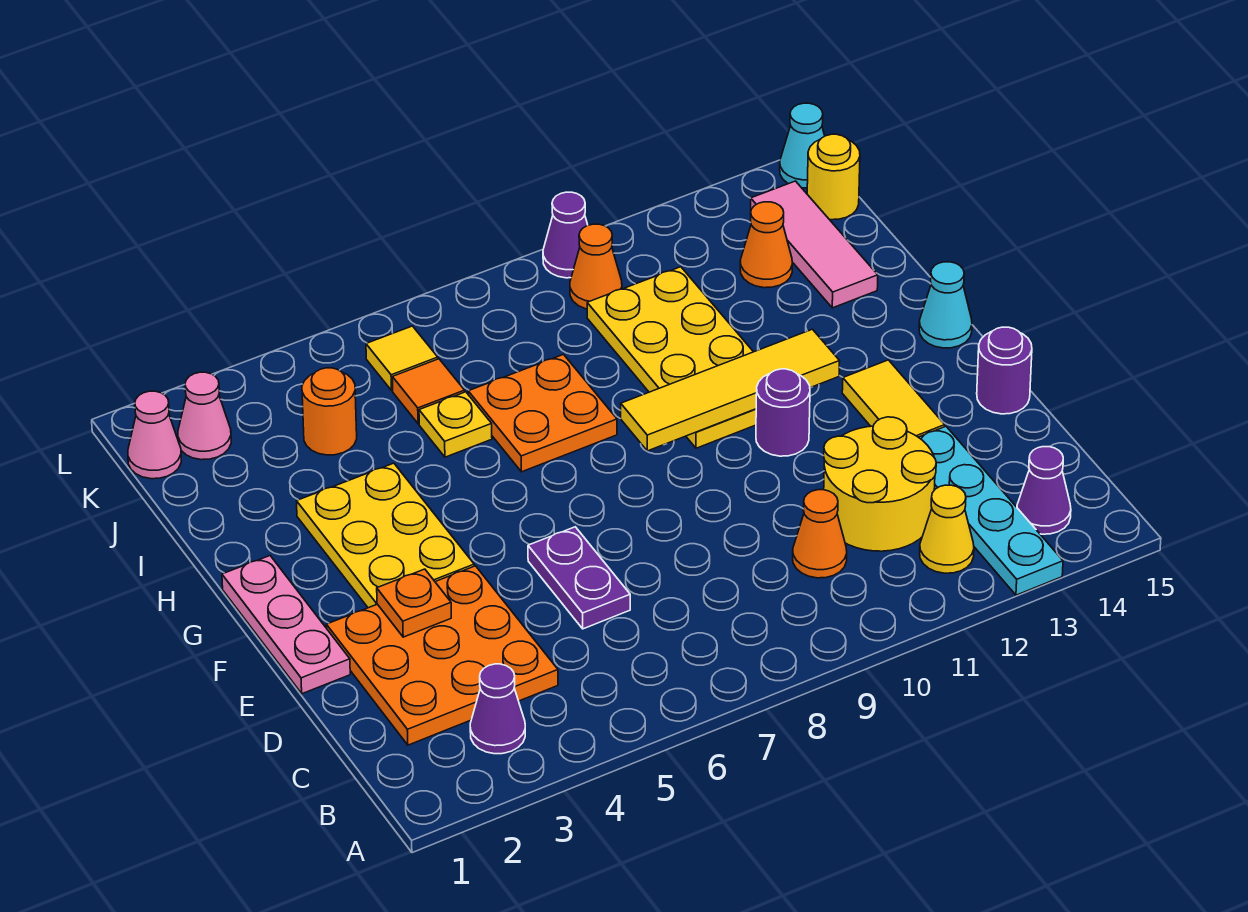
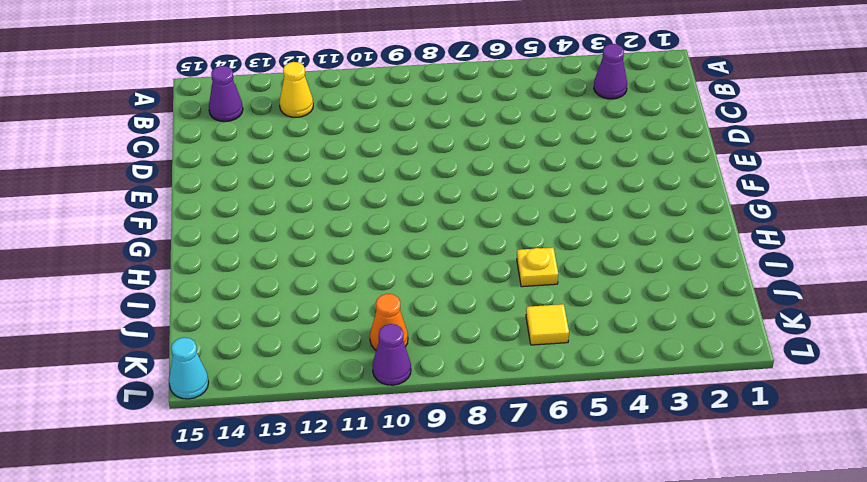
none -> cyan 1x4 plate [919,426,1063,595]
none -> orange 3x3 plate [326,566,558,745]
none -> orange 1x1 cone [793,490,847,578]
none -> yellow 2x2 round brick [824,417,936,551]

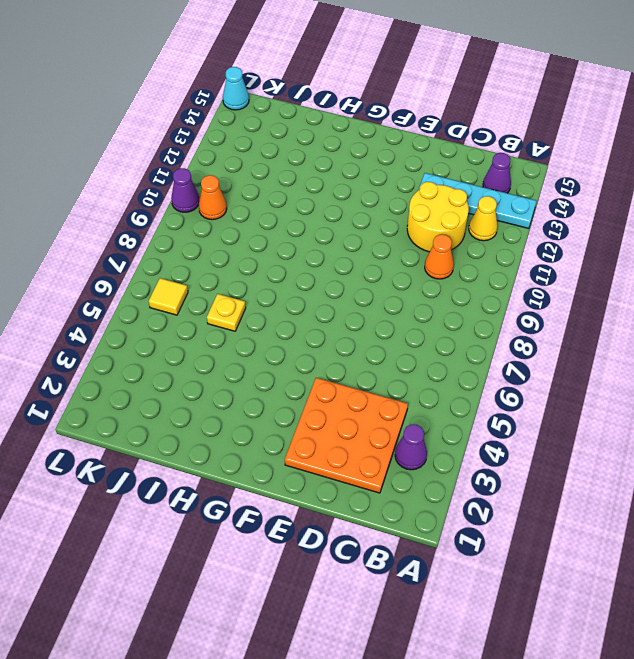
none -> purple 1x2 plate [528,527,630,629]
none -> pink 1x3 plate [222,556,350,694]
none -> yellow 1x2 tile [842,360,945,437]
none -> purple 1x1 round brick [977,327,1032,414]

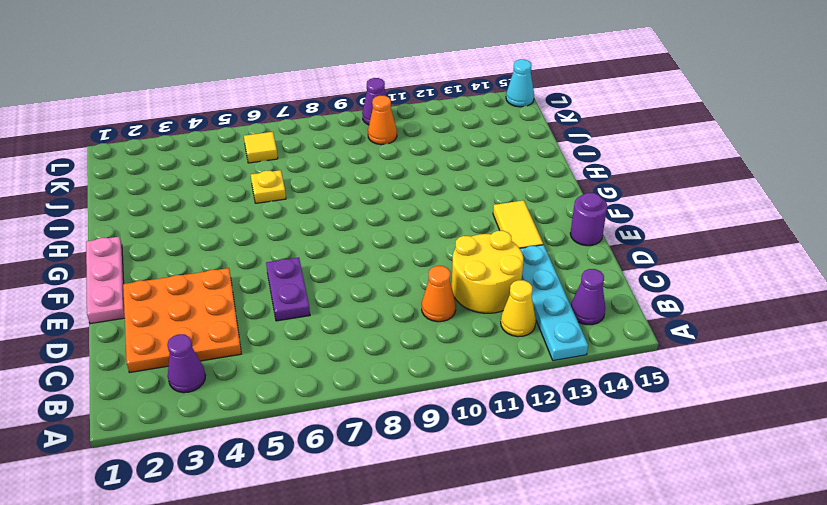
none -> yellow 2x3 plate [297,463,474,608]
none -> purple 1x1 round brick [756,369,810,456]
none -> yellow 2x4 plate [587,267,756,448]
none -> cyan 1x1 cone [919,262,972,348]

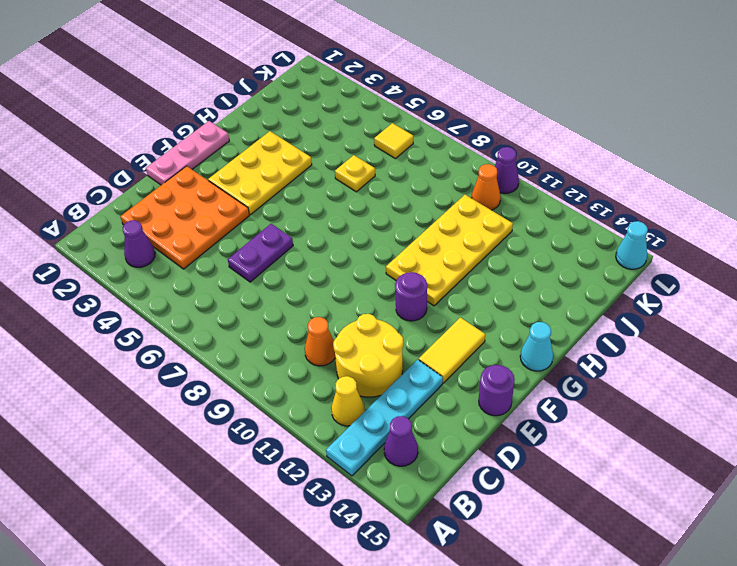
none -> orange 2x2 plate [468,355,617,472]
none -> pink 1x3 tile [751,181,878,308]
none -> orange 1x1 round brick [302,368,357,455]
none -> orange 1x1 tile [392,359,465,424]

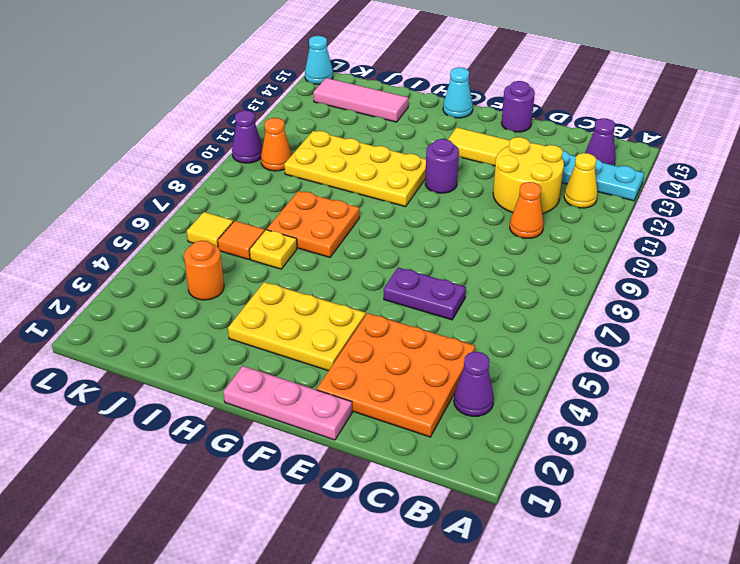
none -> orange 1x1 cone [740,202,792,288]
none -> pink 1x1 cone [128,391,181,479]
none -> pink 1x1 cone [178,372,231,460]
none -> yellow 1x1 round brick [807,134,860,220]

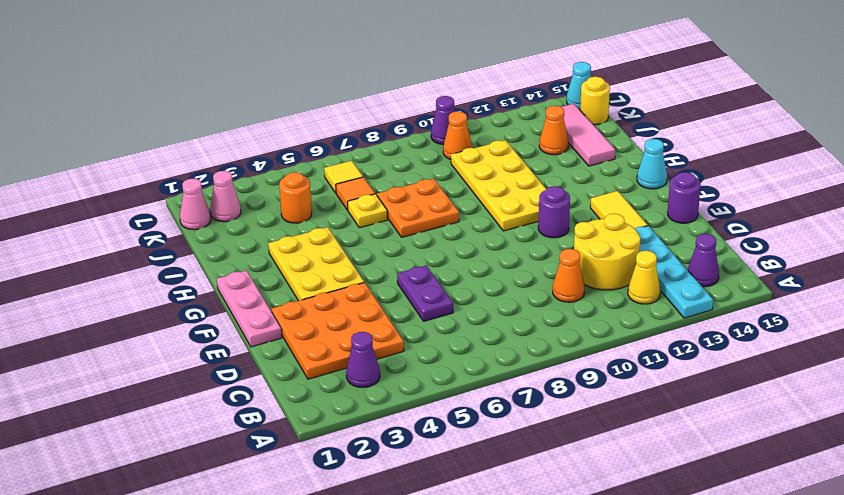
none -> orange 1x1 plate [377,569,451,637]
none -> yellow 1x4 tile [621,329,840,451]

